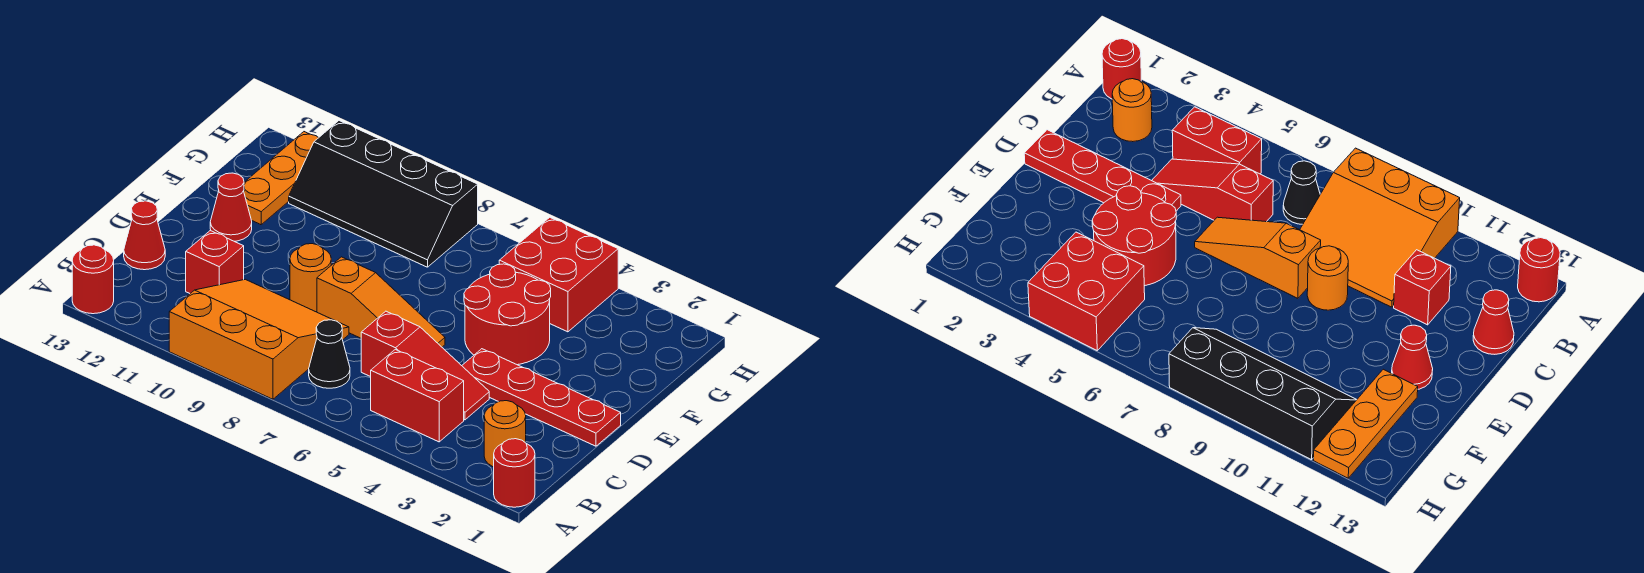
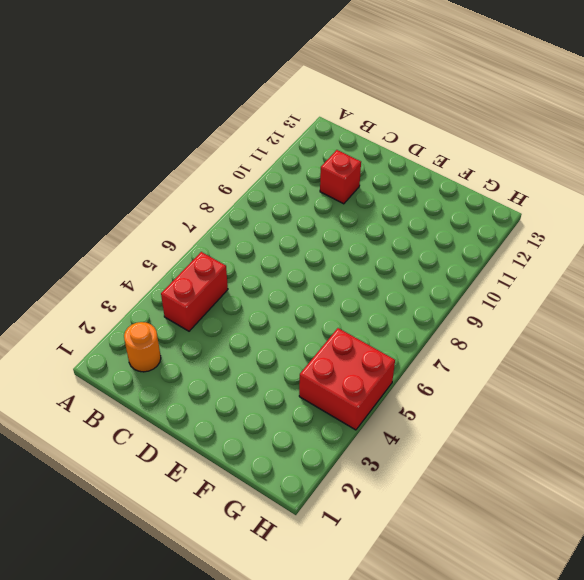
none -> red 1x1 round brick [494,439,535,507]
none -> orange 3x3 slope [169,279,349,399]
none -> red 1x1 round brick [72,245,114,314]

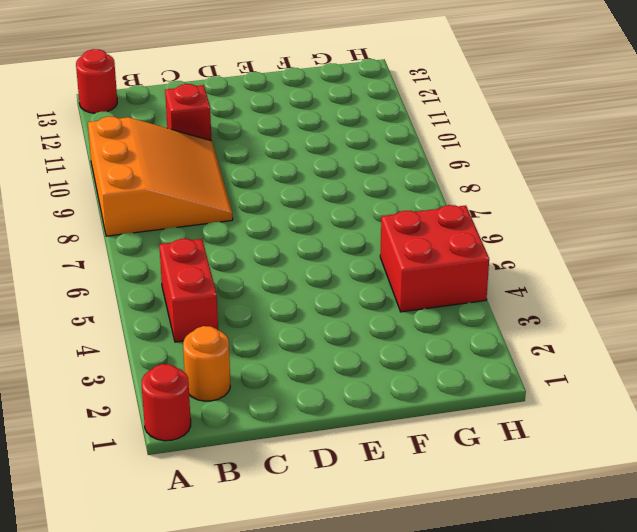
none -> black 1x1 cone [309,320,350,388]
none -> red 1x3 slope [361,311,489,420]
none -> red 1x1 cone [124,201,165,270]

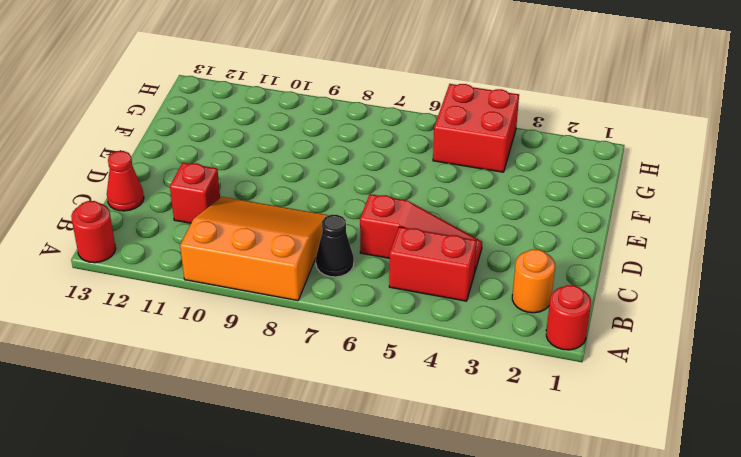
none -> red 1x4 plate [462,349,621,446]
none -> orange 1x3 slope [317,257,445,347]
none -> orange 1x1 round brick [290,244,331,312]

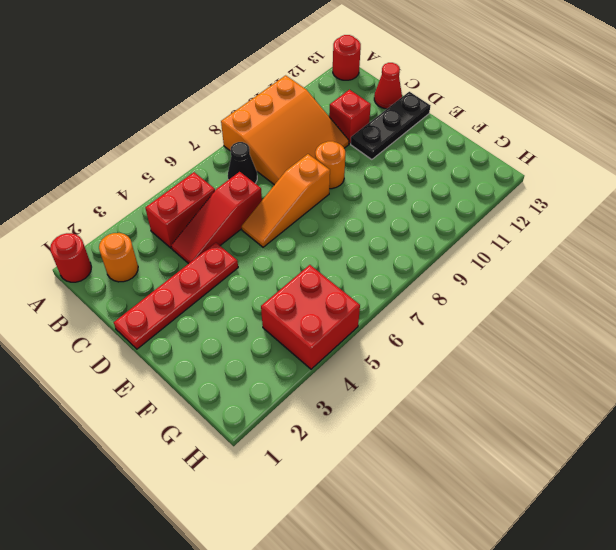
black 1x3 plate [351,92,430,160] -> none
none -> red 2x2 round brick [464,264,551,365]
none -> red 1x1 cone [210,173,252,241]
none -> orange 1x3 plate [244,132,318,225]

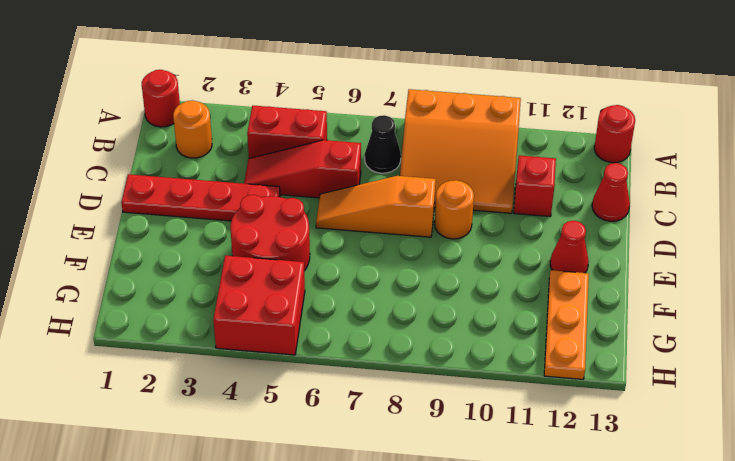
none -> black 2x4 slope [289,121,478,267]

